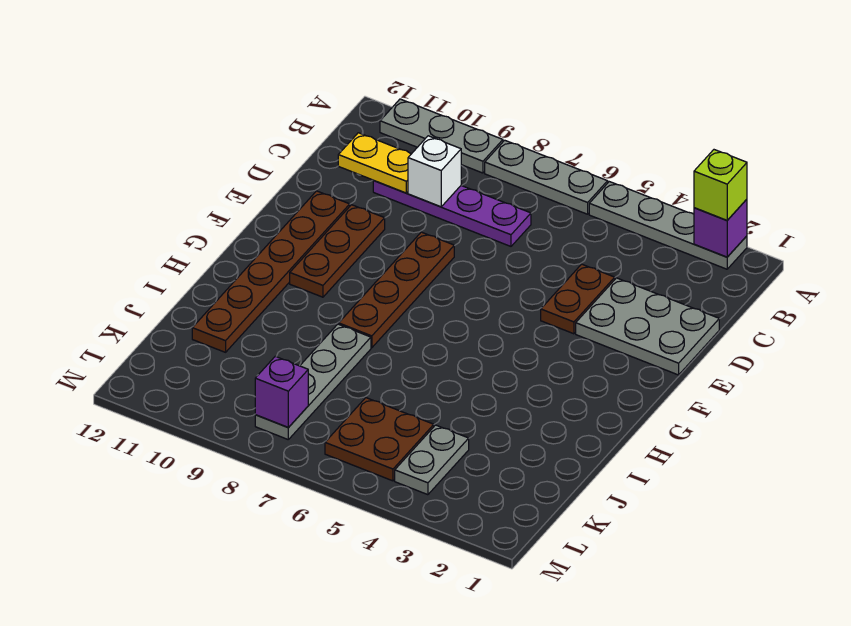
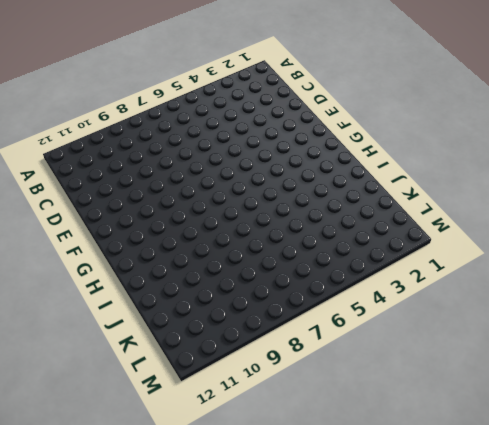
none -> grey 1x4 plate [589,182,747,269]
none -> grey 1x3 plate [485,140,608,214]
none -> grey 1x3 plate [380,99,503,173]

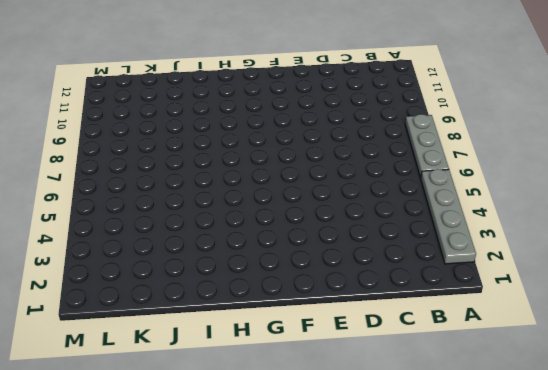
none -> grey 1x3 plate [380,99,503,173]
none -> purple 1x4 plate [373,181,531,246]
none -> grey 2x3 plate [576,278,719,375]

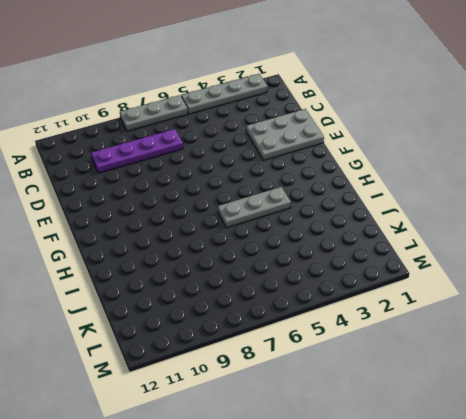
grey 1x3 plate [218,187,291,228] -> grey 1x3 plate moved to [380,99,503,173]
none -> brown 1x2 plate [541,264,615,334]
none -> brown 1x4 plate [339,232,454,348]
none -> brown 1x3 plate [290,205,385,297]

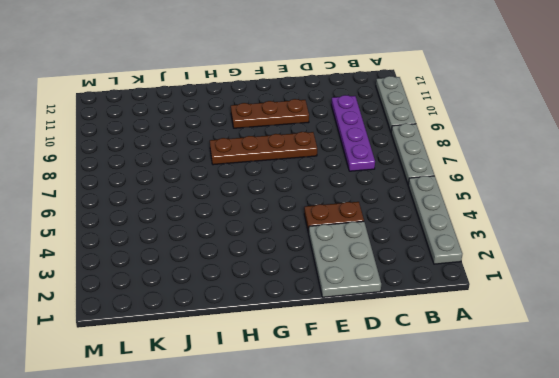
none -> brown 1x6 plate [192,191,350,352]
none -> grey 1x4 plate [255,324,371,439]
none -> grey 1x2 plate [395,425,469,495]

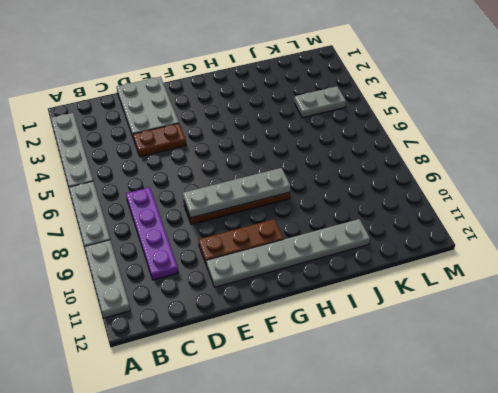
grey 1x4 plate [183,168,290,218] -> grey 1x4 plate moved to [255,324,371,439]
grey 1x6 plate [206,219,370,287] -> brown 1x6 plate [192,191,350,352]
none -> brown 2x2 plate [325,398,434,481]
none -> purple 1x1 brick [694,199,747,257]
none -> white 1x1 brick [408,136,461,207]

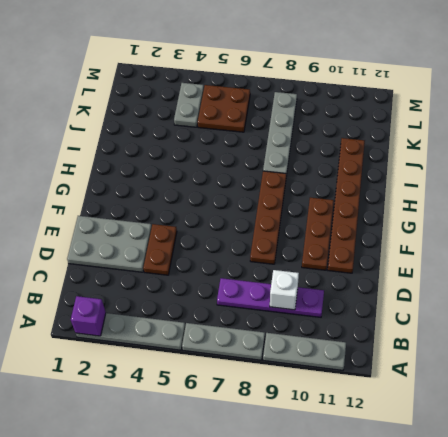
none -> yellow 1x2 plate [338,133,411,193]
none -> purple 1x1 brick [255,356,308,428]
none -> lime 1x1 brick [694,150,747,220]

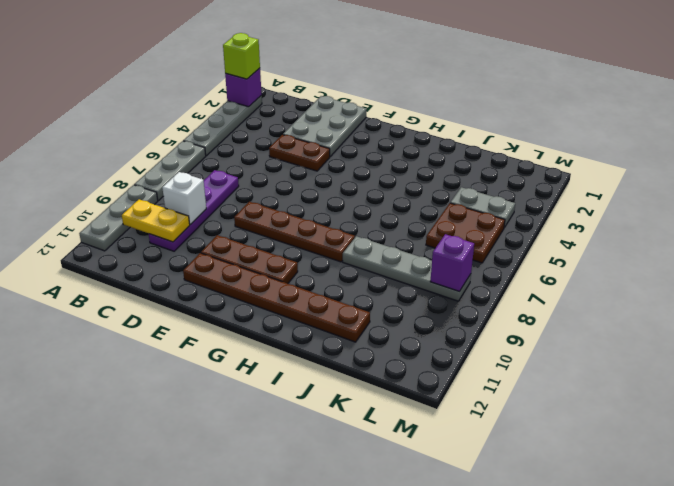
yellow 1x2 plate [122,199,190,242] -> yellow 1x2 plate turned to [338,133,411,193]

